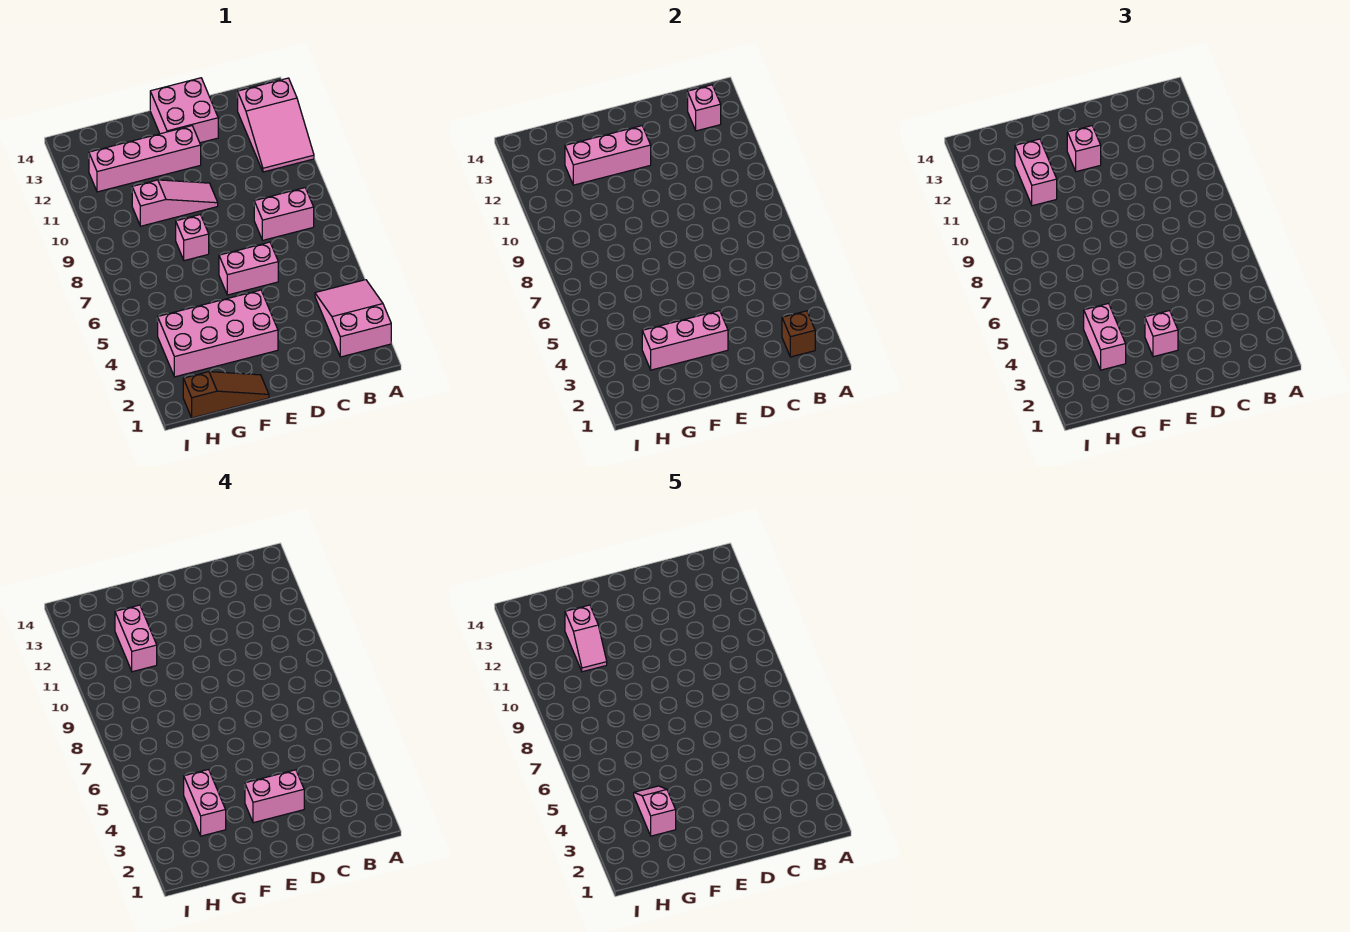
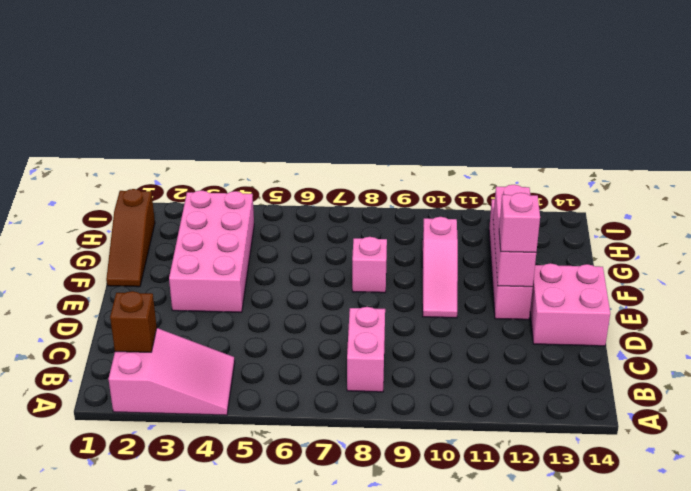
none -> pink 2x3 slope [237,78,314,172]
none -> pink 1x2 brick [219,242,278,295]
none -> pink 1x1 brick [687,85,721,131]

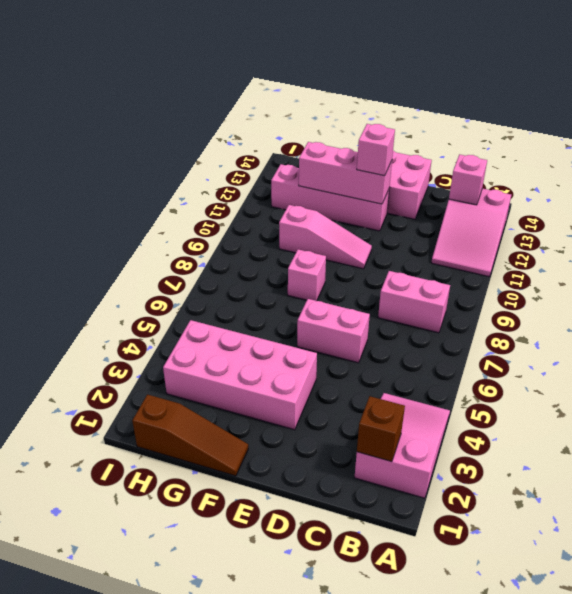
none -> pink 1x3 brick [642,311,728,370]
none -> pink 1x1 brick [1145,311,1178,357]
none -> pink 1x2 brick [1084,304,1126,370]

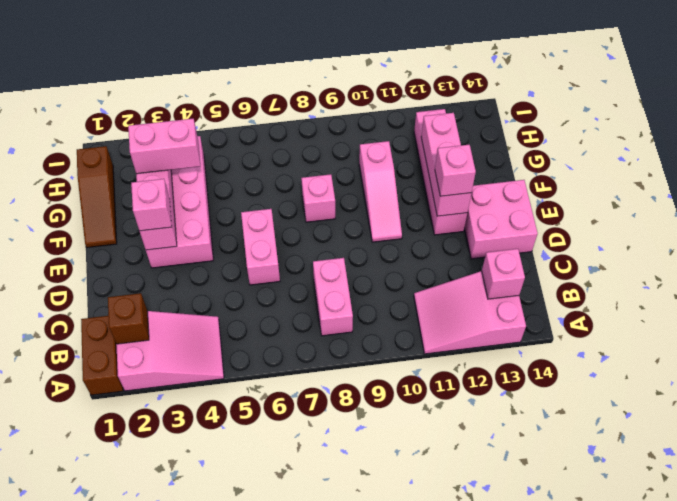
brown 1x2 brick [81,316,123,395] -> none
none -> pink 1x2 brick [1015,139,1057,206]
none -> pink 1x2 brick [245,770,304,823]
none -> pink 1x2 brick [184,770,226,836]

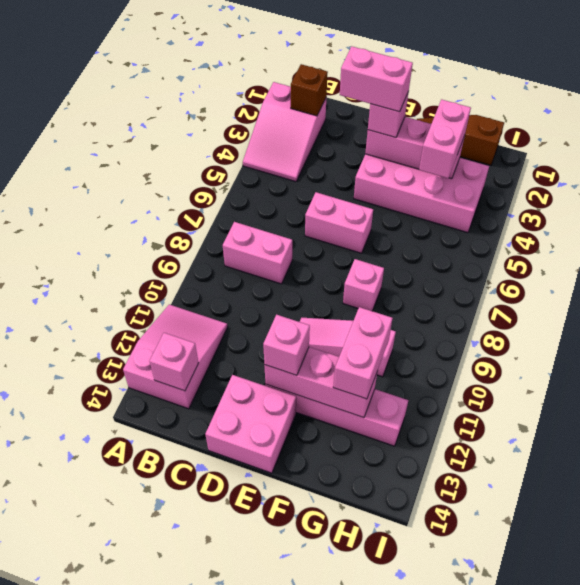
none -> pink 1x2 brick [184,770,226,836]
none -> pink 1x2 brick [115,605,157,672]
none -> pink 1x2 slope [634,786,676,836]

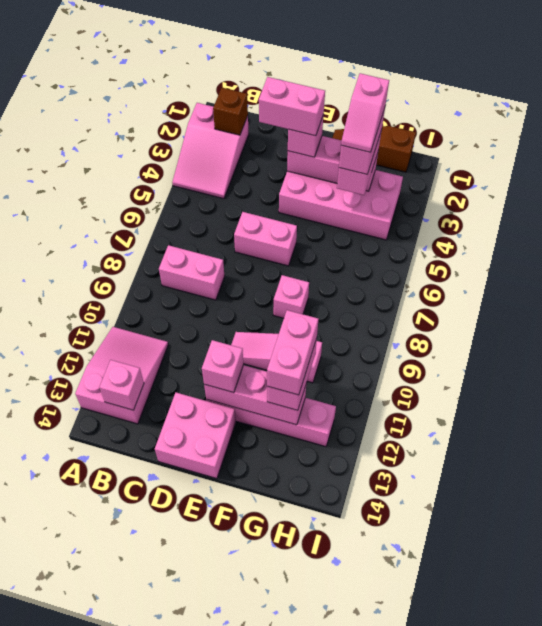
none -> pink 1x2 slope [565,605,607,672]

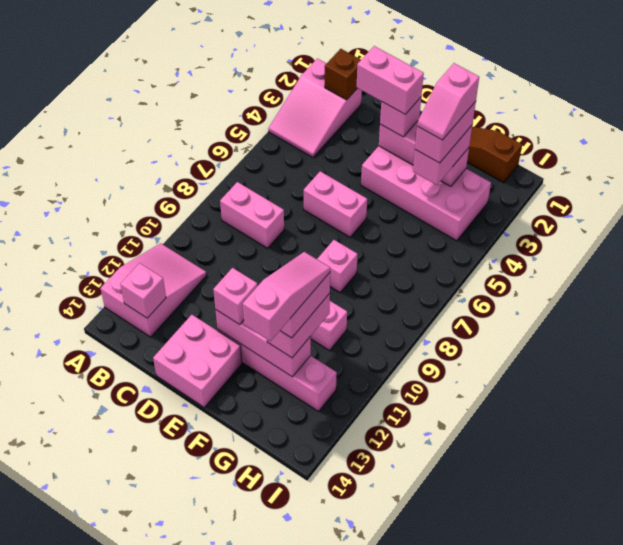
pink 1x3 slope [243,252,330,341] -> pink 1x2 slope [565,605,607,672]

